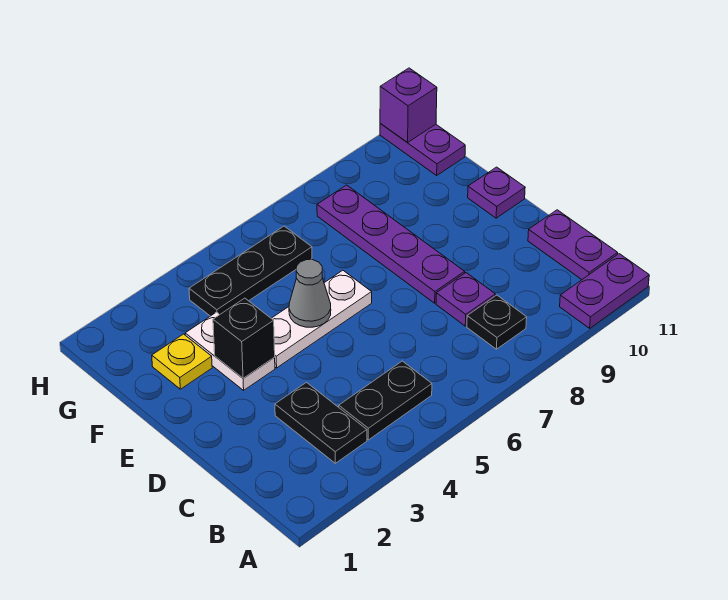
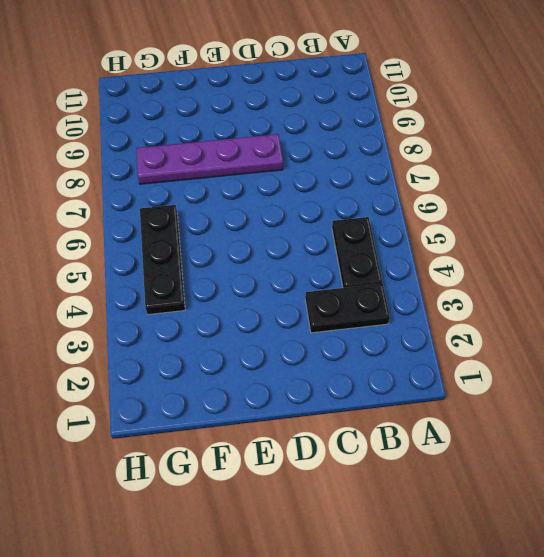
none -> purple 1x2 plate [560,254,649,328]
none -> black 1x1 plate [467,295,527,349]
none -> purple 1x2 plate [528,210,618,279]

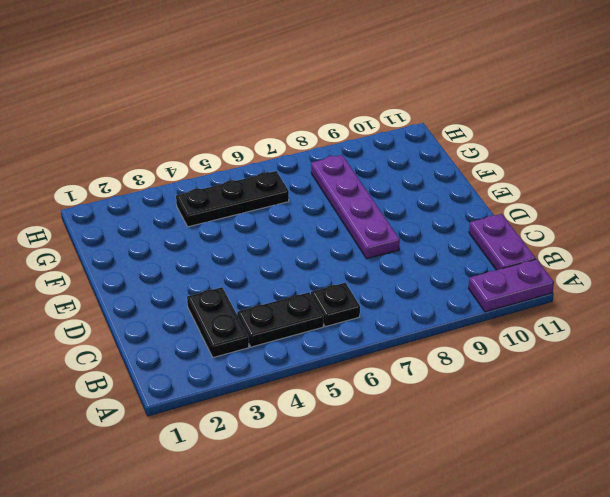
black 1x1 plate [311,283,360,327] -> black 1x1 plate moved to [467,295,527,349]
none -> purple 1x1 plate [436,273,495,326]
none -> white 1x2 plate [185,312,275,390]
none -> white 1x3 plate [271,270,372,368]

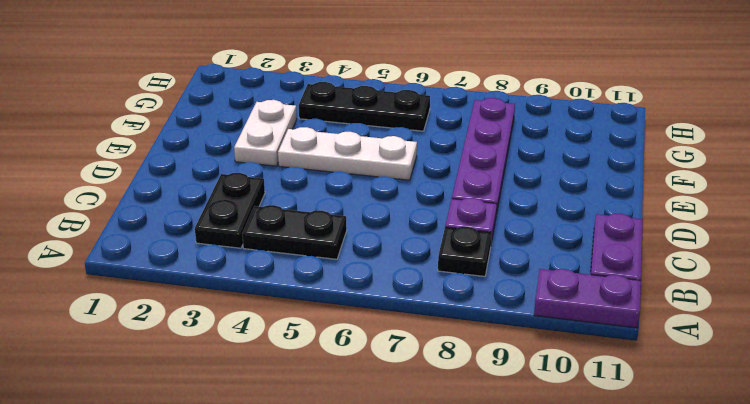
none -> purple 1x1 plate [468,167,525,218]
none -> yellow 1x1 plate [152,334,212,389]
none -> purple 1x2 plate [380,124,465,175]

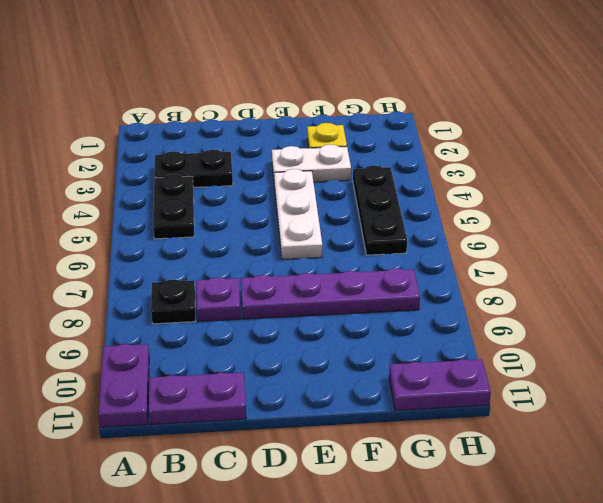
none -> purple 1x1 plate [468,167,525,218]
none -> black 1x1 brick [213,298,275,378]
none -> grey 1x1 cone [289,260,331,327]

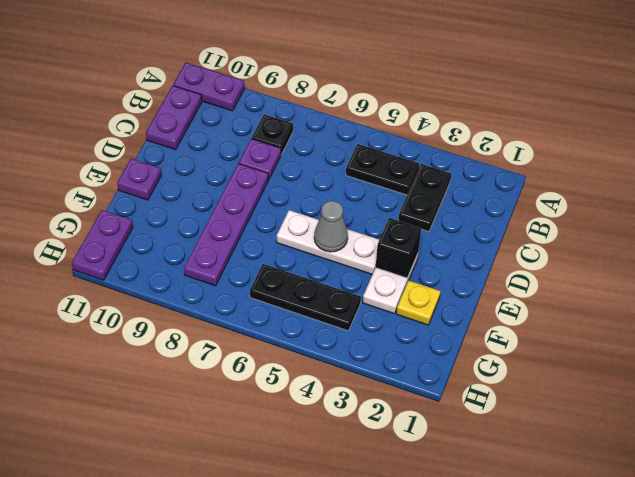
none -> purple 1x1 brick [380,68,437,143]

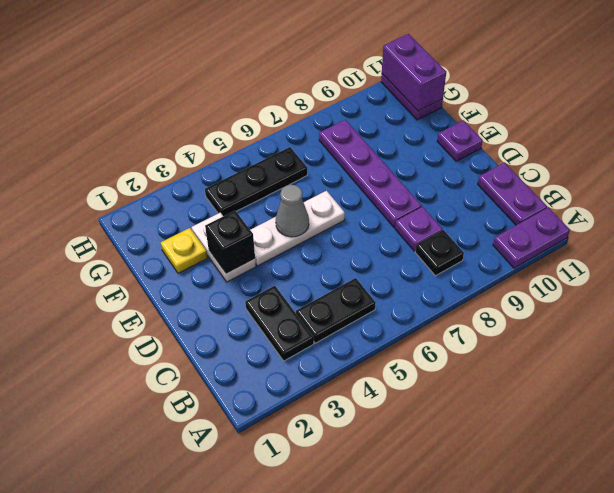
purple 1x2 brick [382,34,446,111] -> purple 1x1 brick [380,68,437,143]

